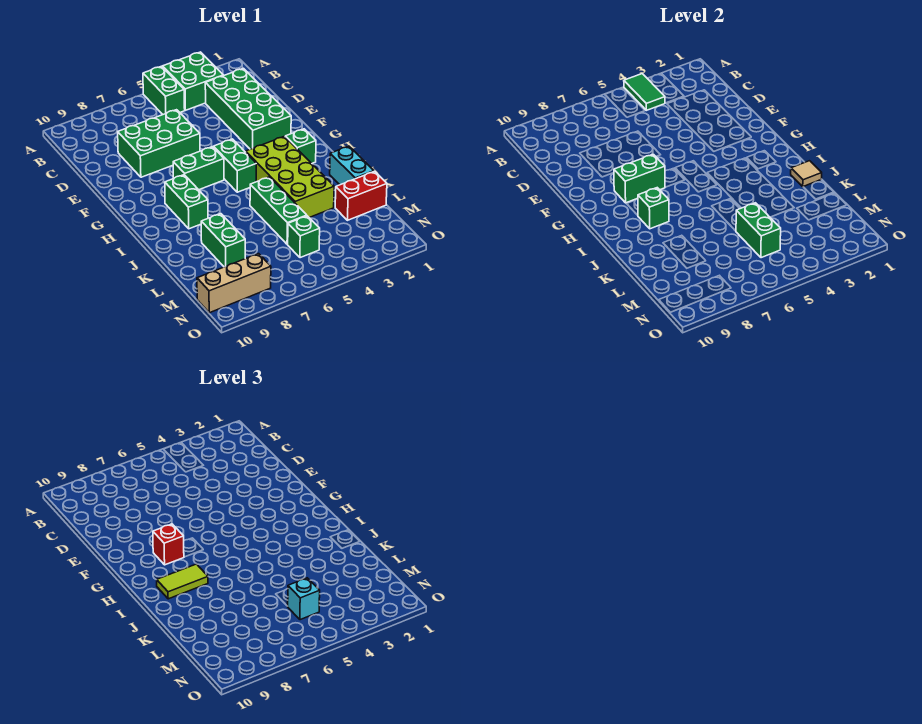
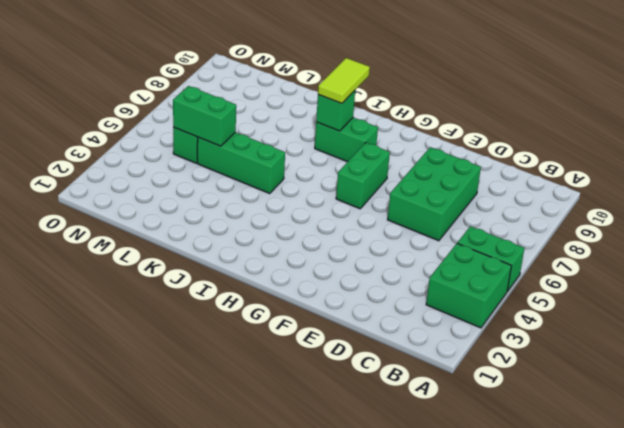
none -> green 2x4 brick [205,68,291,149]
none -> green 1x2 brick [214,139,256,192]
none -> green 1x1 brick [285,129,316,163]

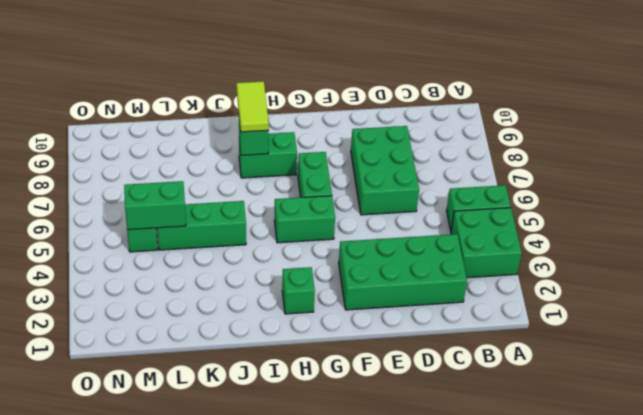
none -> lime 2x4 brick [246,136,334,217]
none -> cyan 1x2 brick [330,146,374,185]
none -> green 1x2 brick [201,214,245,267]

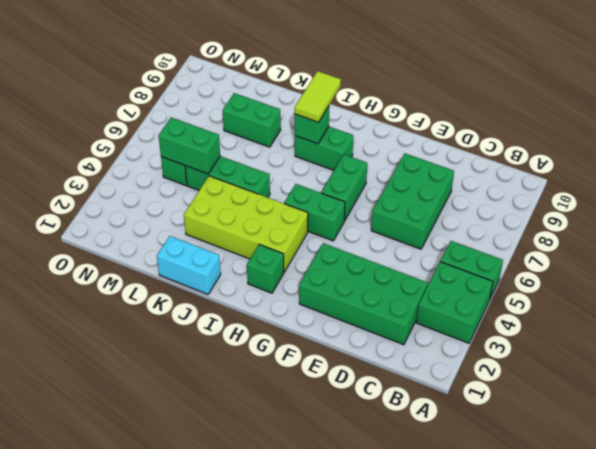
none -> red 1x2 brick [335,171,387,220]
none -> tan 1x3 brick [197,254,271,313]
none -> green 1x2 tile [624,74,665,110]

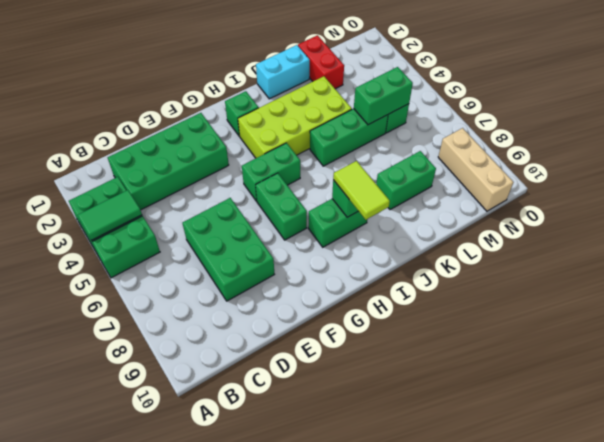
none -> green 1x2 brick [614,154,665,203]
none -> tan 1x1 tile [791,161,822,187]
none -> red 1x1 brick [153,524,184,565]

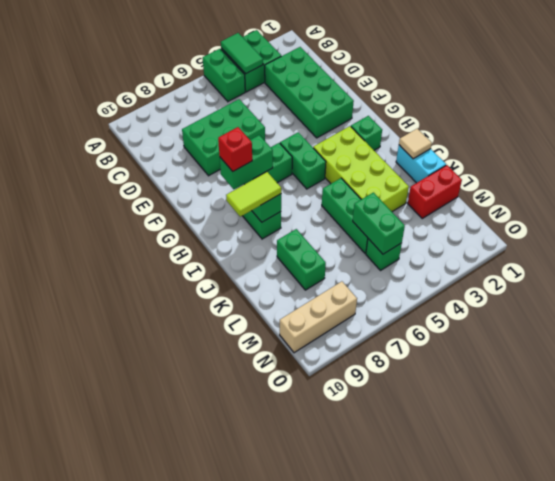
none -> cyan 1x1 brick [288,578,320,620]

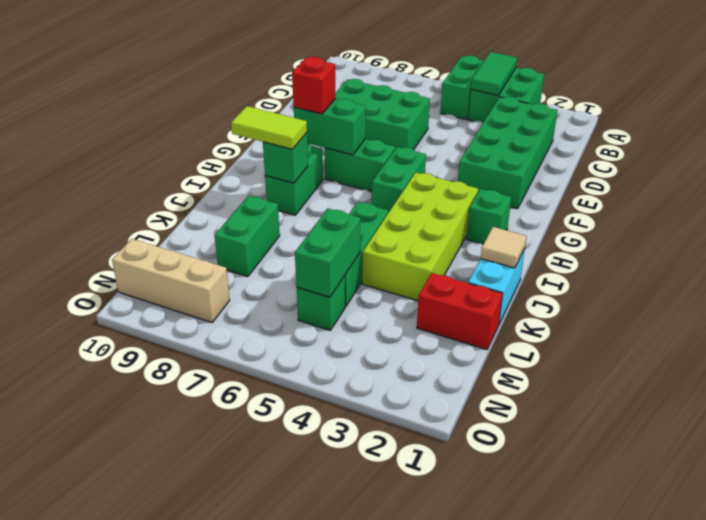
none -> cyan 1x1 brick [288,578,320,620]

